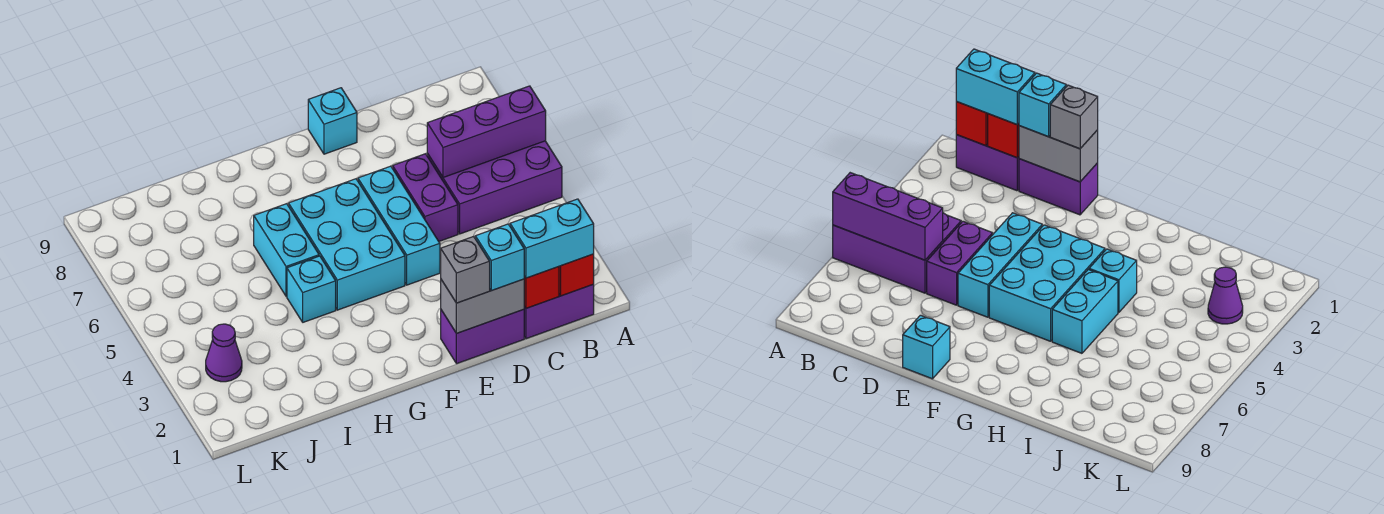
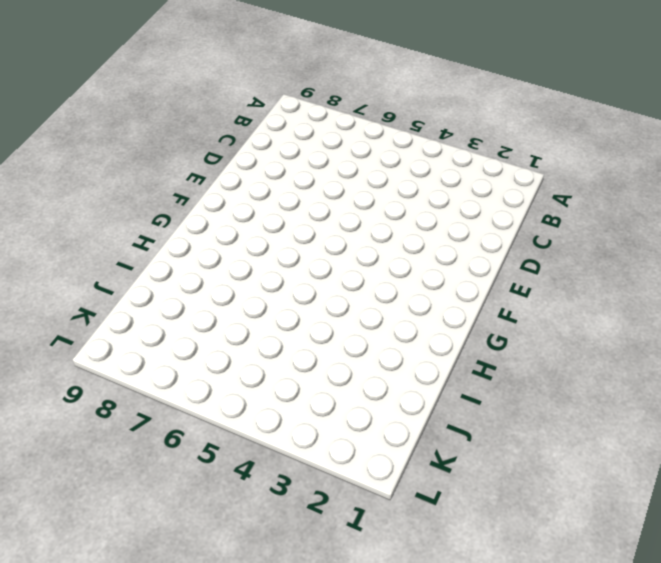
none -> purple 2x3 brick [427,141,562,234]
none -> purple 1x2 brick [524,284,594,339]
none -> purple 1x2 brick [441,309,524,364]

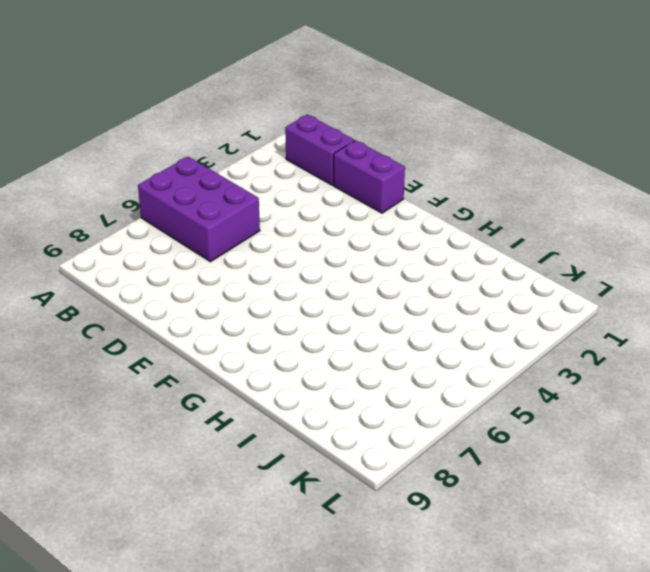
none -> purple 1x2 brick [393,154,458,241]
none -> cyan 1x3 brick [358,166,440,285]
none -> cyan 1x1 brick [308,88,357,154]

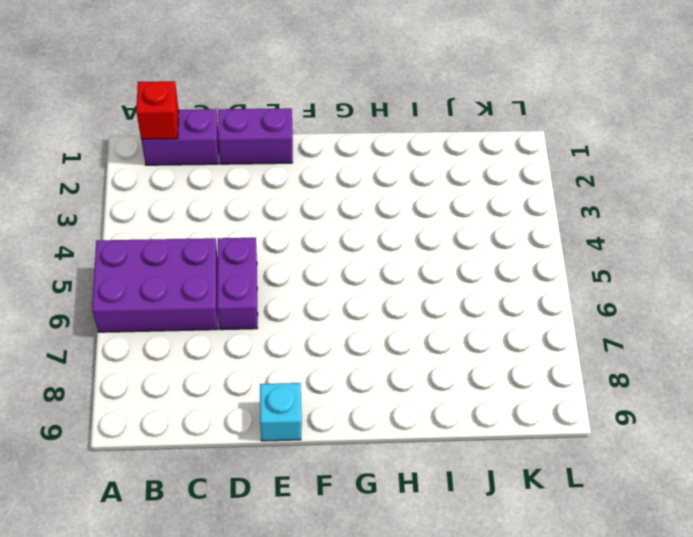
none -> cyan 1x3 brick [358,166,440,285]
none -> cyan 2x3 brick [289,179,405,310]
none -> cyan 1x1 brick [287,256,336,322]

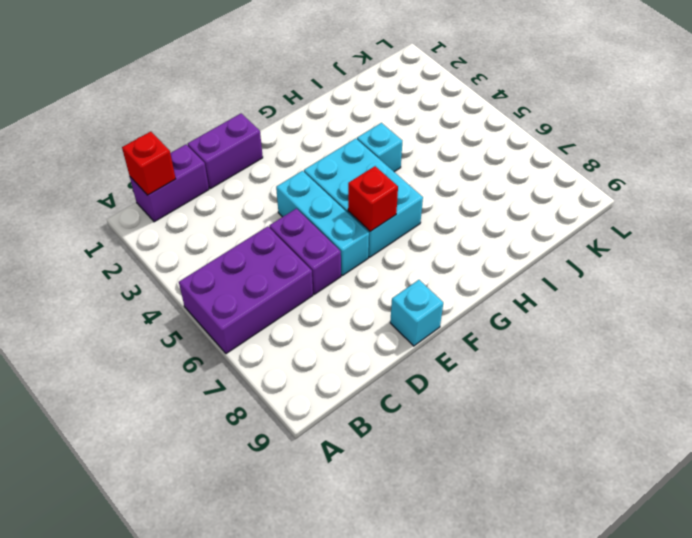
red 1x1 brick [348,166,398,231] -> red 1x1 brick moved to [524,267,559,308]
none -> cyan 1x2 brick [254,204,319,296]
none -> purple 1x1 cone [206,324,242,382]
none -> purple 1x3 brick [427,86,546,177]

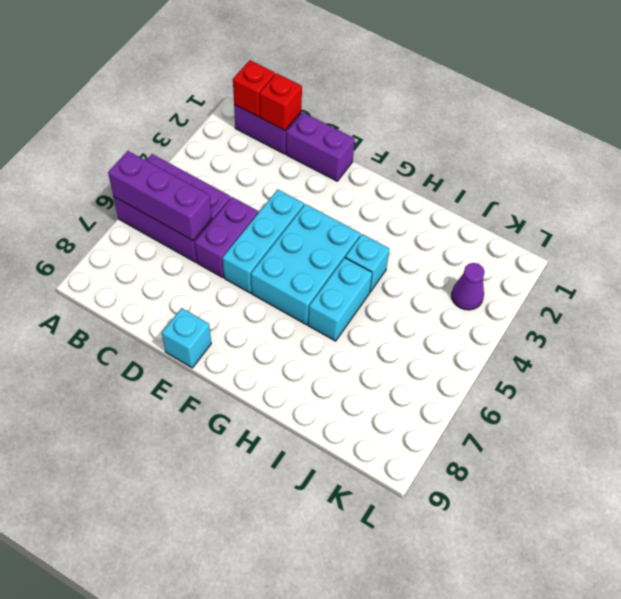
none -> grey 1x2 brick [441,279,524,333]
none -> cyan 1x2 brick [510,199,594,278]
none -> cyan 1x1 brick [475,224,524,291]

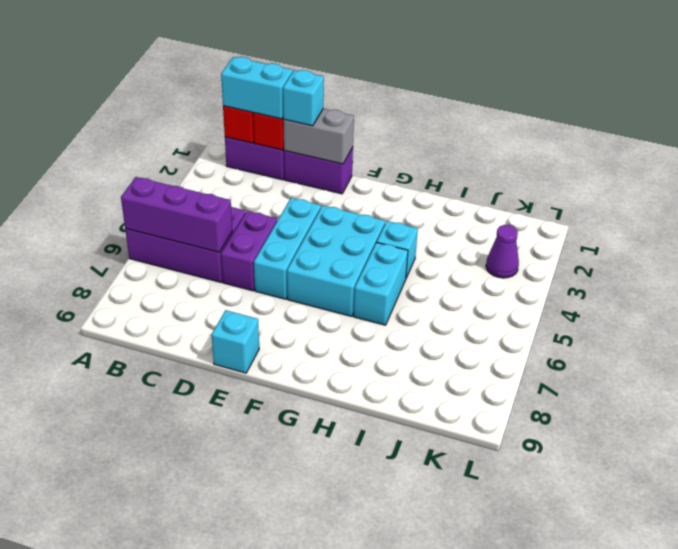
none -> grey 1x1 brick [441,236,490,303]

